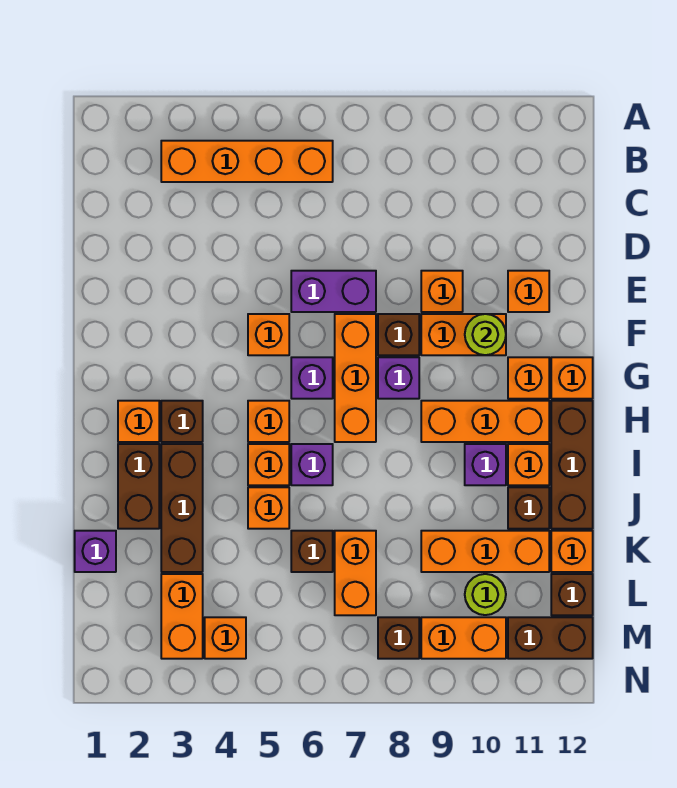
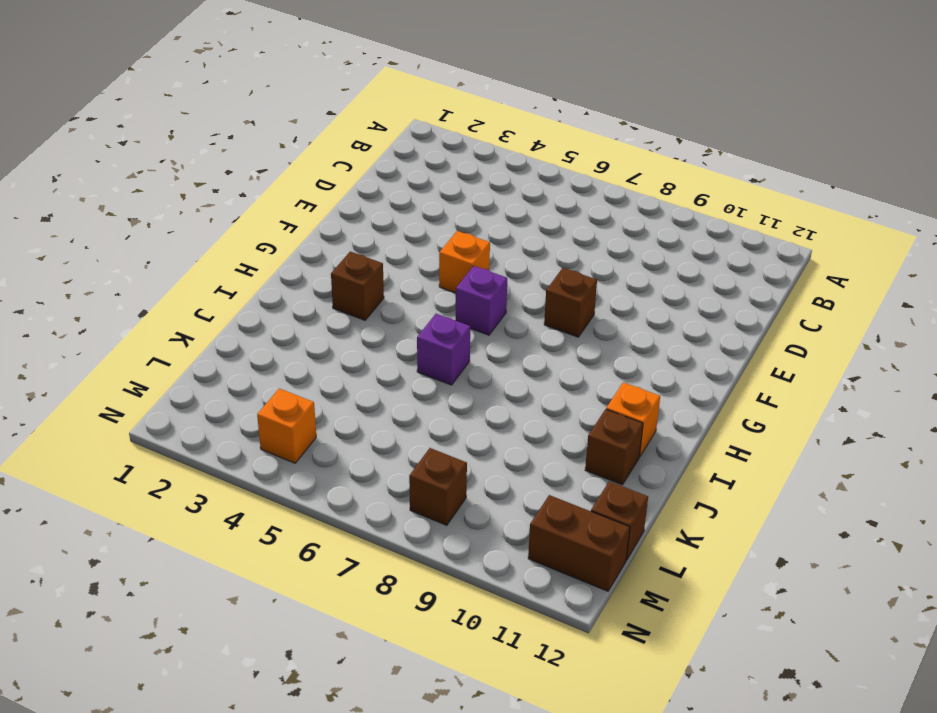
none -> orange 1x4 brick [161,141,333,182]
none -> purple 1x2 brick [291,271,376,312]
none -> orange 1x1 brick [421,271,463,312]
none -> orange 1x1 brick [508,271,549,312]

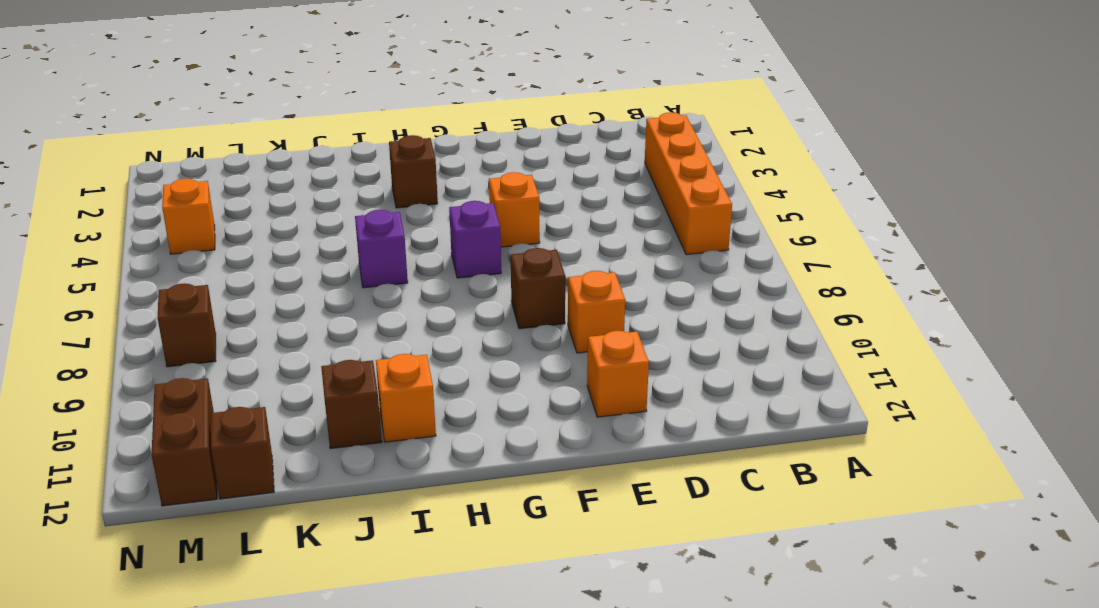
none -> purple 1x2 brick [291,271,376,312]
none -> orange 1x3 brick [335,314,376,442]
none -> orange 1x2 brick [421,314,506,355]
none -> purple 1x1 brick [378,357,419,399]

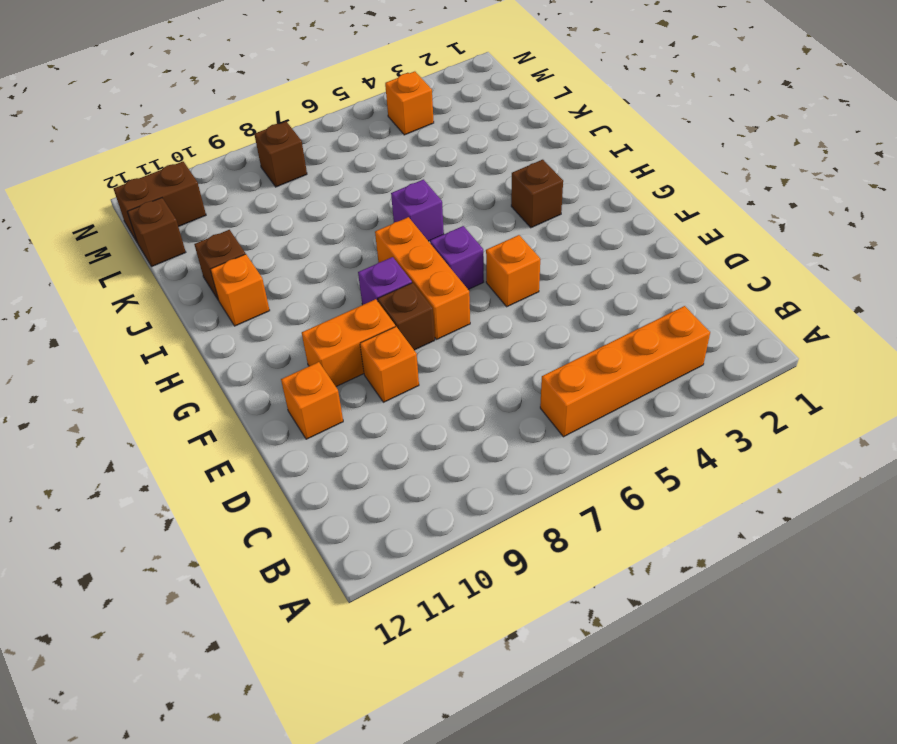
none -> purple 1x2 brick [291,271,376,312]
none -> orange 1x1 brick [508,357,549,399]
none -> orange 1x1 brick [551,357,593,399]
none -> orange 1x1 brick [118,401,159,442]

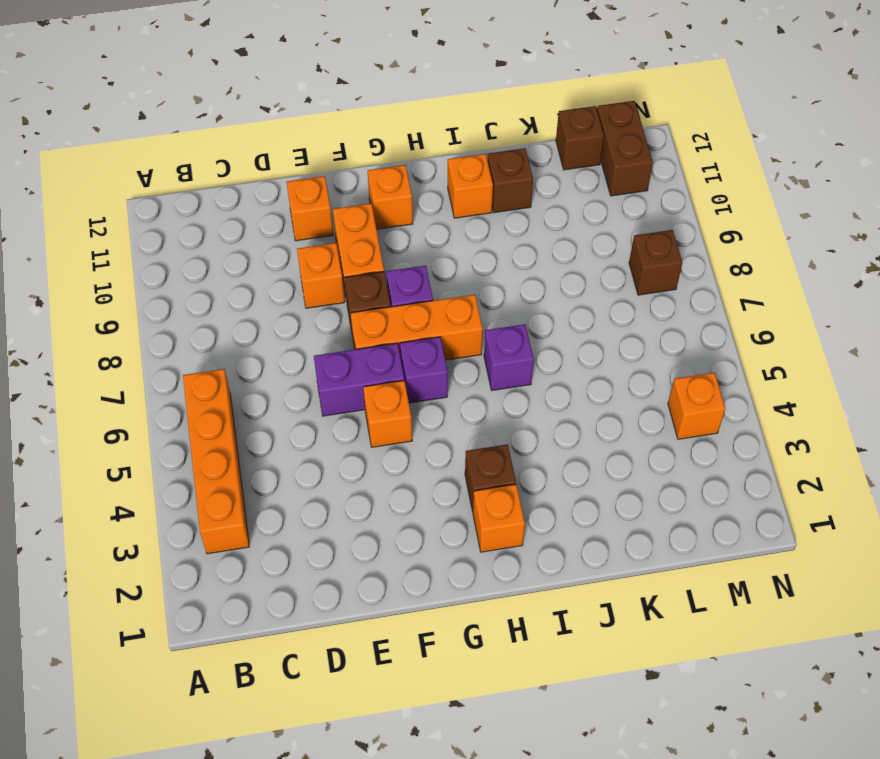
purple 1x2 brick [314,343,404,416] -> purple 1x2 brick turned to [291,271,376,312]
none -> orange 1x1 brick [551,357,593,399]
none -> orange 1x1 brick [248,401,289,442]
none -> orange 1x3 brick [421,401,549,442]
none -> brown 1x3 brick [551,401,593,529]

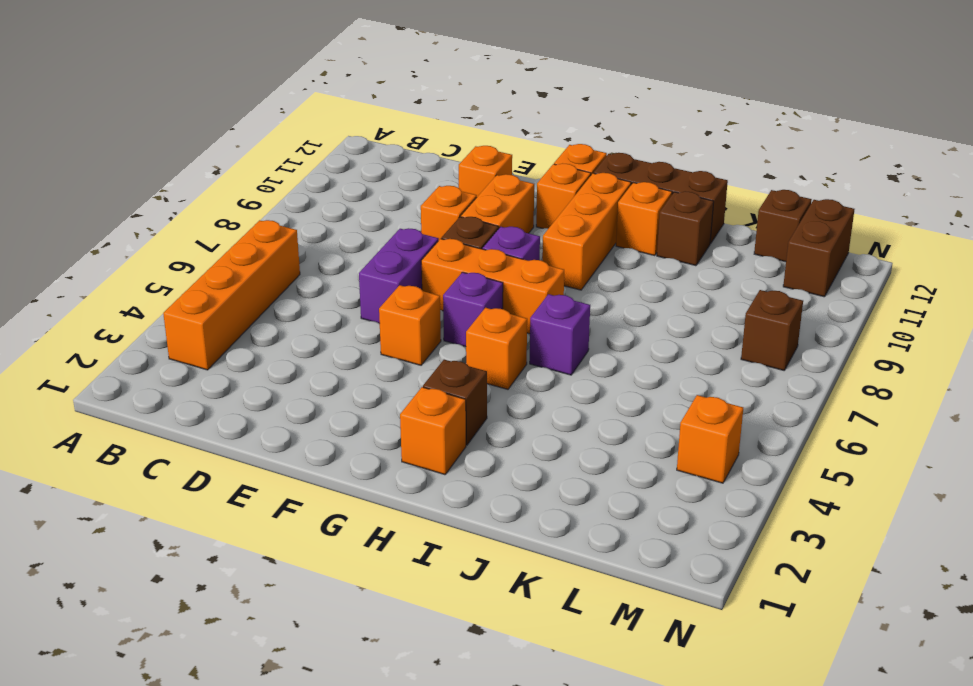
none -> brown 1x2 brick [118,444,159,529]
none -> brown 1x3 brick [161,444,203,572]
none -> orange 1x1 brick [248,444,289,485]
none -> purple 1x1 brick [465,444,506,485]

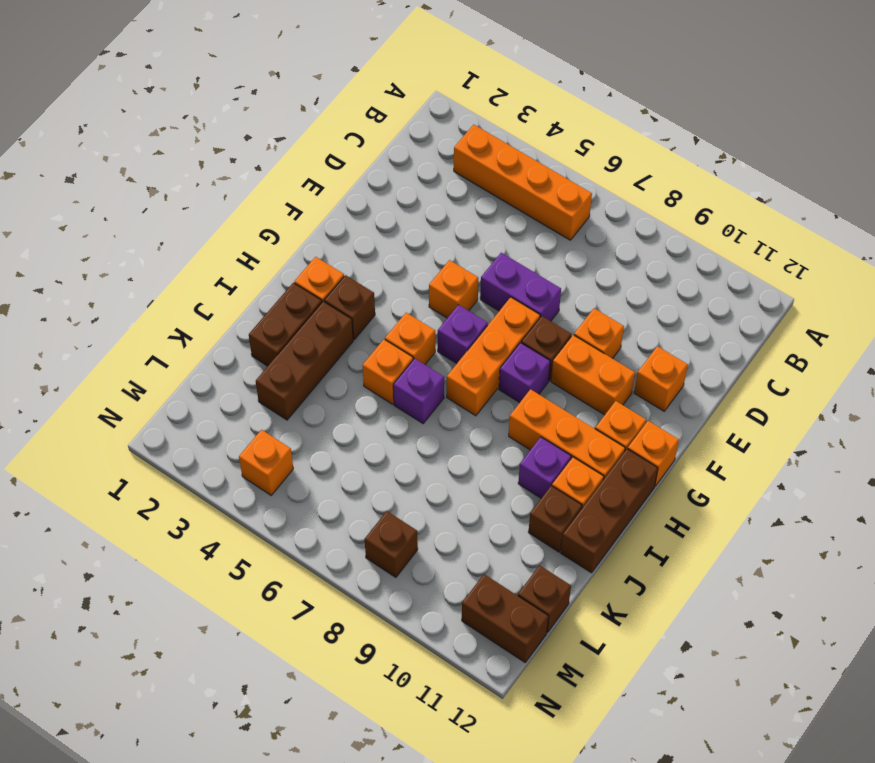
none -> orange 1x1 brick [248,487,289,529]
none -> purple 1x1 brick [75,531,116,572]
none -> brown 1x1 brick [291,531,333,572]
none -> orange 1x2 brick [335,531,376,615]

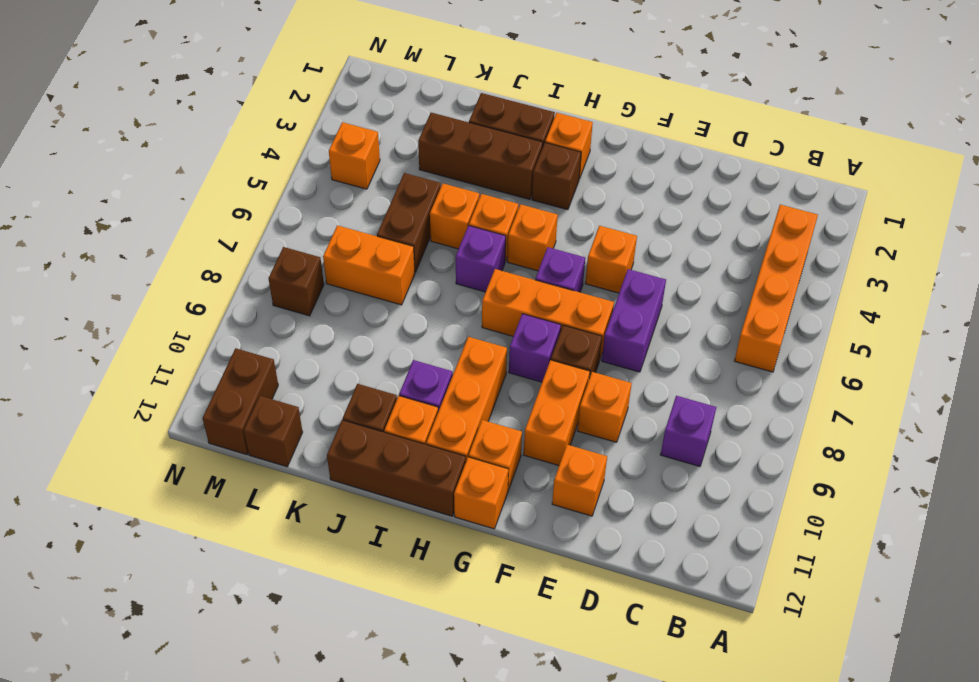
purple 1x1 brick [661,396,716,466] -> purple 1x1 brick moved to [75,531,116,572]
brown 1x2 brick [377,173,441,272] -> brown 1x1 brick [291,531,333,572]
none -> orange 1x3 brick [421,531,549,572]
none -> orange 1x1 brick [551,531,593,572]
none -> orange 1x2 brick [161,574,203,659]
none -> lime 1x1 round brick [465,574,506,615]

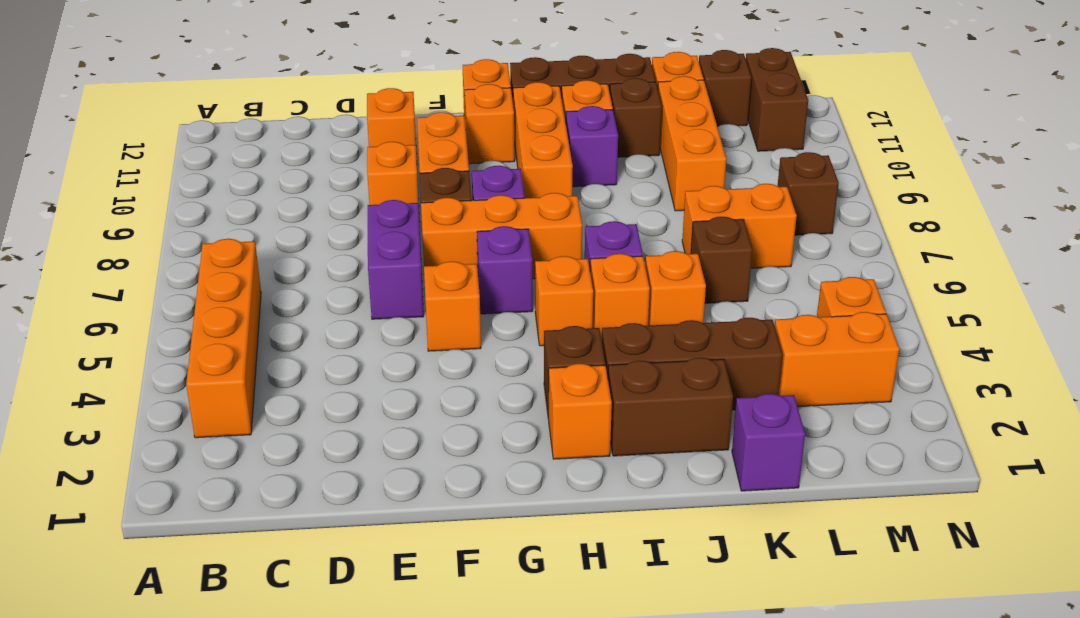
none -> lime 1x1 round brick [465,574,506,615]
none -> orange 1x2 brick [421,617,506,659]
none -> lime 1x1 round brick [465,314,506,355]

